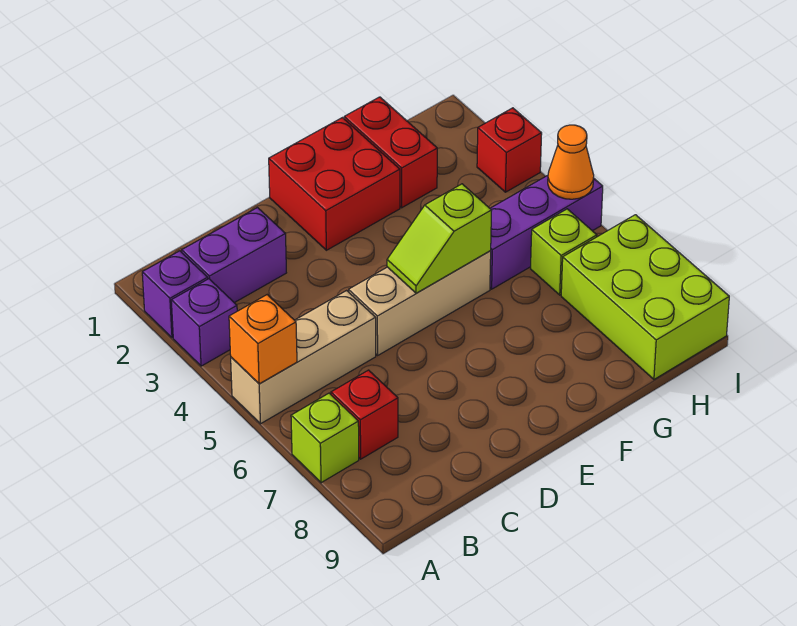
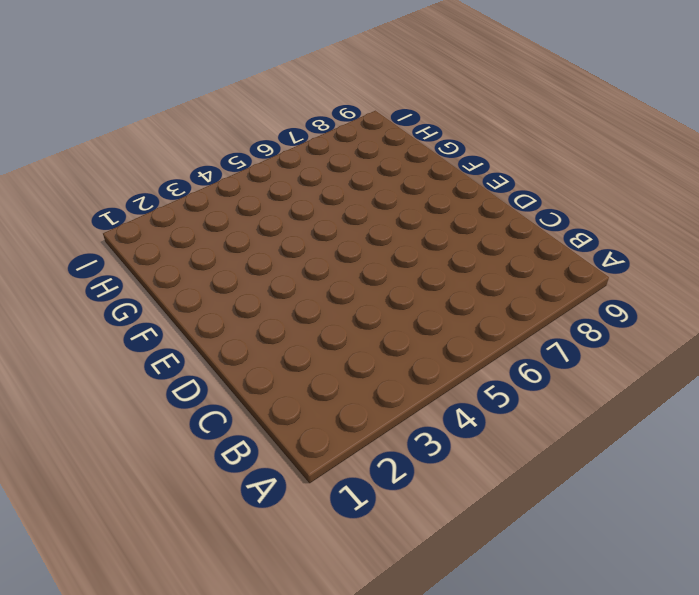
none -> purple 1x1 brick [142,251,208,338]
none -> purple 1x1 brick [171,279,237,366]
none -> tan 1x3 brick [231,291,376,424]

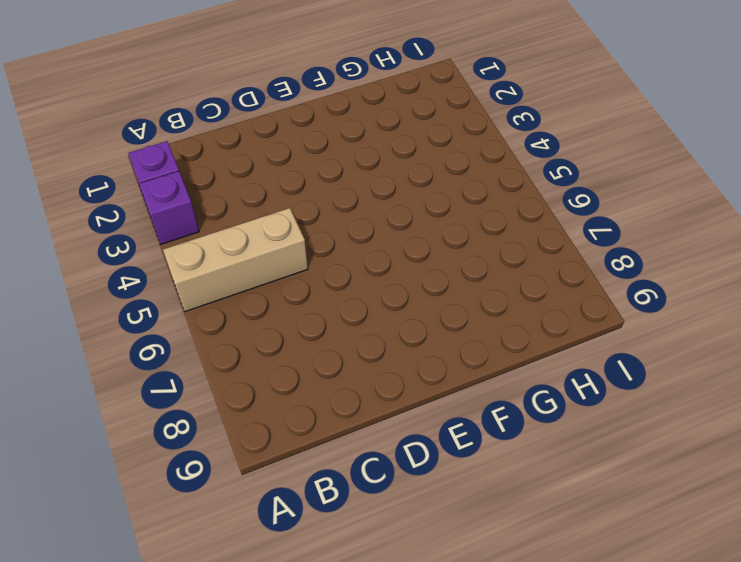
none -> lime 1x1 brick [291,393,359,483]
none -> purple 1x2 brick [182,208,286,303]
none -> red 1x1 brick [331,370,398,459]

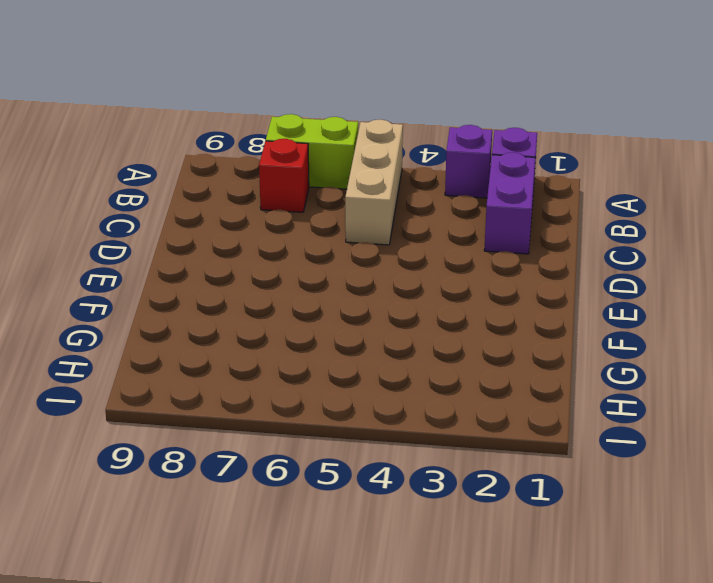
lime 1x2 brick [266,114,358,189] -> lime 1x1 brick [291,393,359,483]
none -> tan 1x3 brick [349,251,491,355]
none -> red 2x2 brick [269,118,400,250]
none -> red 1x2 brick [344,97,437,208]

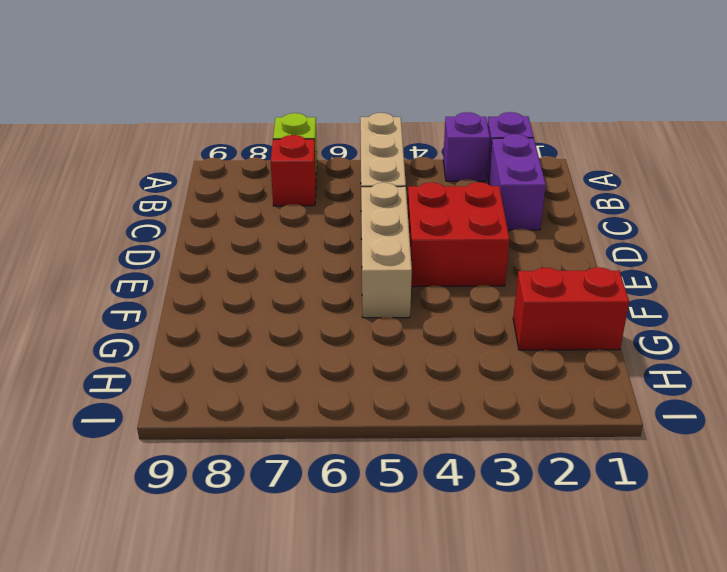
red 2x2 brick [407,182,510,287] -> red 2x2 brick moved to [269,118,400,250]
none -> purple 1x3 brick [490,175,603,289]
none -> lime 1x1 brick [531,209,597,295]
none -> lime 2x3 brick [561,215,729,379]

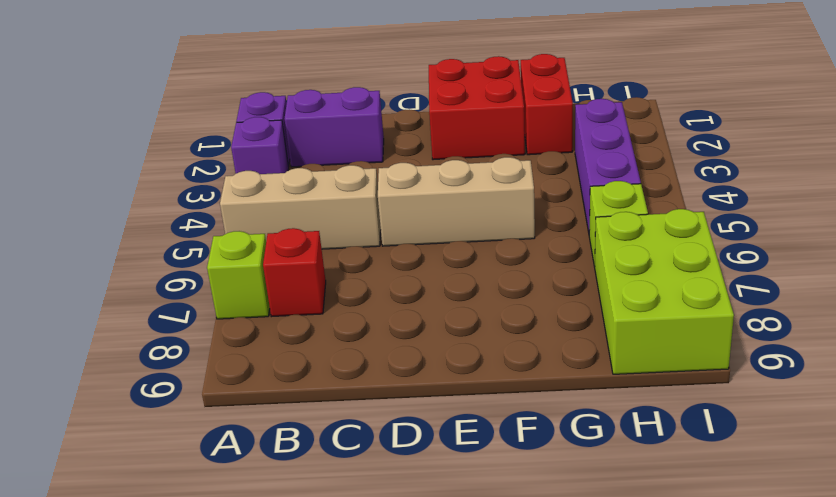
purple 1x3 brick [575,99,641,232] -> purple 1x3 brick turned to [490,175,603,289]
none -> red 1x1 brick [477,108,542,192]
none -> orange 1x1 brick [229,295,297,384]
none -> lime 1x2 slope [387,184,492,293]

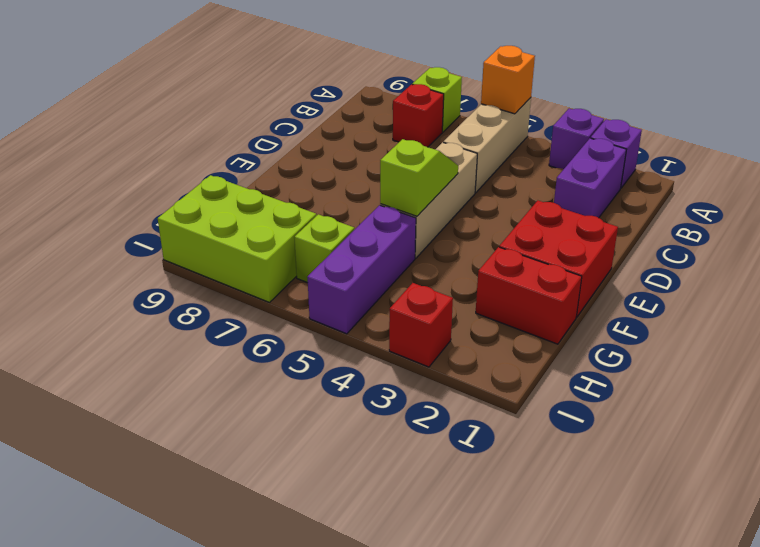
none -> orange 1x1 cone [548,125,594,199]

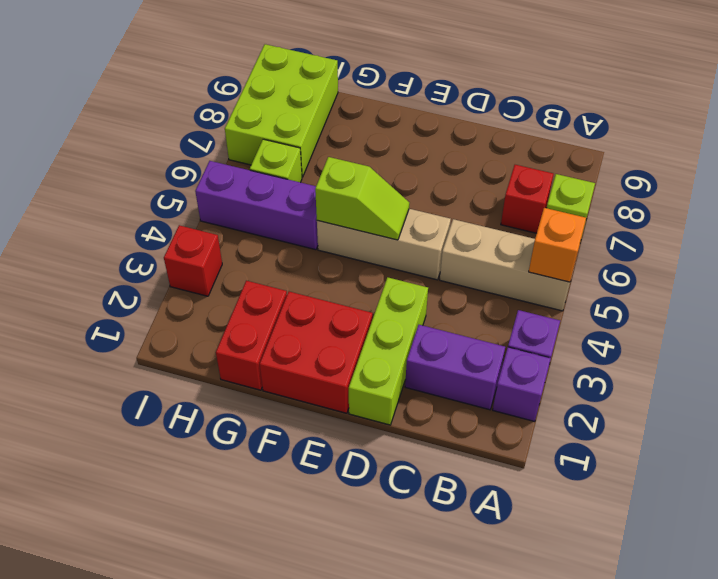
lime 1x3 brick [349,277,428,425] -> none
none -> orange 1x1 cone [548,125,594,199]

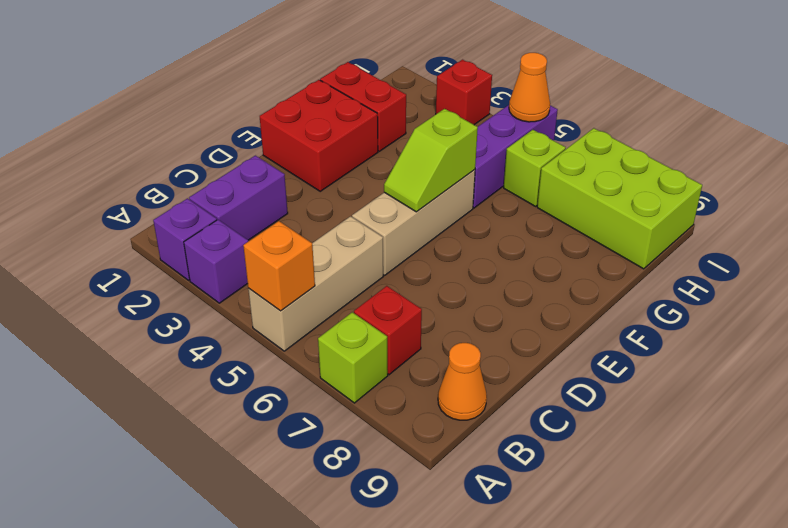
orange 1x1 cone [438,343,487,420] -> none

